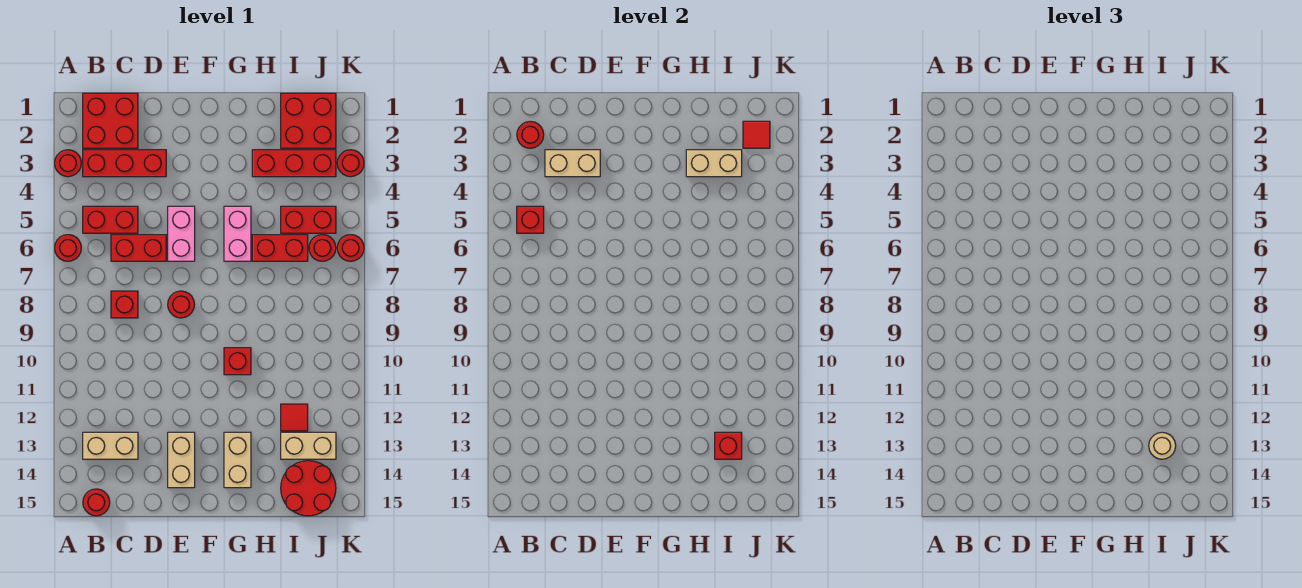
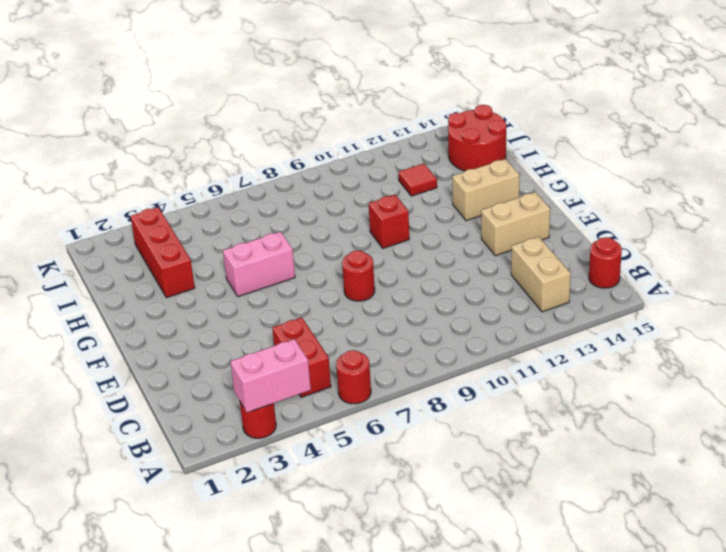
pink 1x2 brick [230,339,311,413] -> pink 1x2 brick moved to [168,206,195,261]
none -> red 2x2 brick [83,93,138,148]
none -> red 1x3 brick [83,150,166,177]
none -> red 1x2 brick [111,235,166,261]
none -> red 1x1 brick [111,291,138,318]

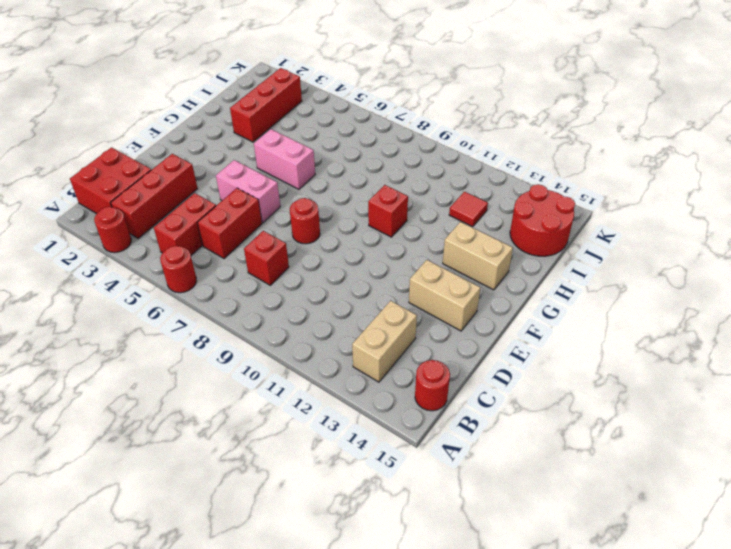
none -> red 1x2 brick [252,235,308,261]
none -> red 2x2 brick [281,93,336,148]
none -> red 1x2 brick [281,206,336,233]
none -> tan 1x2 brick [281,432,336,459]

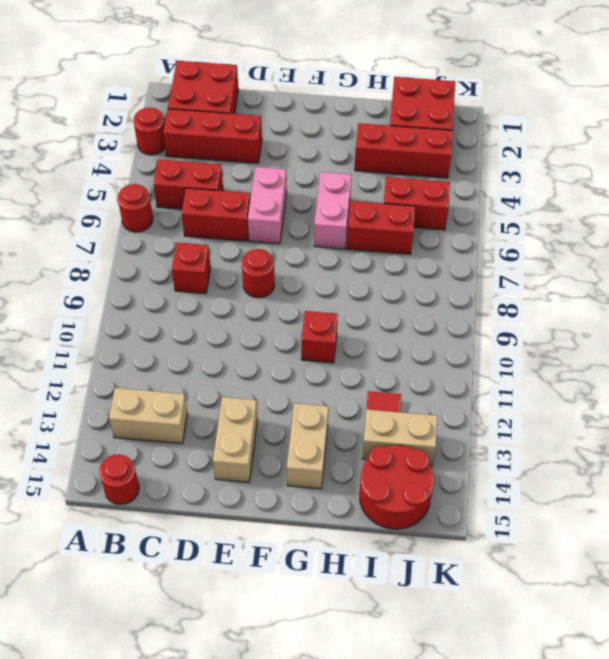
none -> red 1x1 round brick [309,235,336,261]
none -> red 1x1 round brick [337,150,364,177]
none -> red 1x1 round brick [337,235,364,261]
none -> red 1x1 round brick [517,121,544,148]

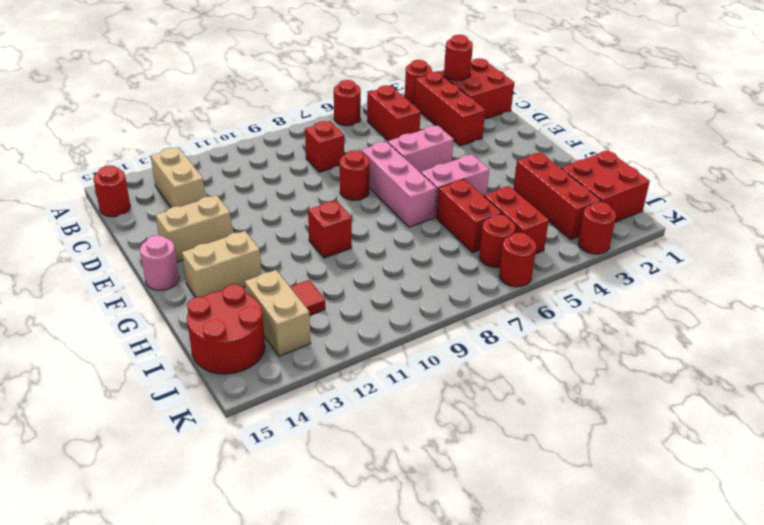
pink 1x3 brick [361,142,436,227] -> none
pink 1x1 round brick [140,235,179,290] -> none
none -> red 1x2 brick [111,235,166,261]
none -> red 1x1 brick [517,206,544,233]
none -> tan 1x2 brick [545,150,600,177]
none -> tan 1x2 brick [686,150,742,177]

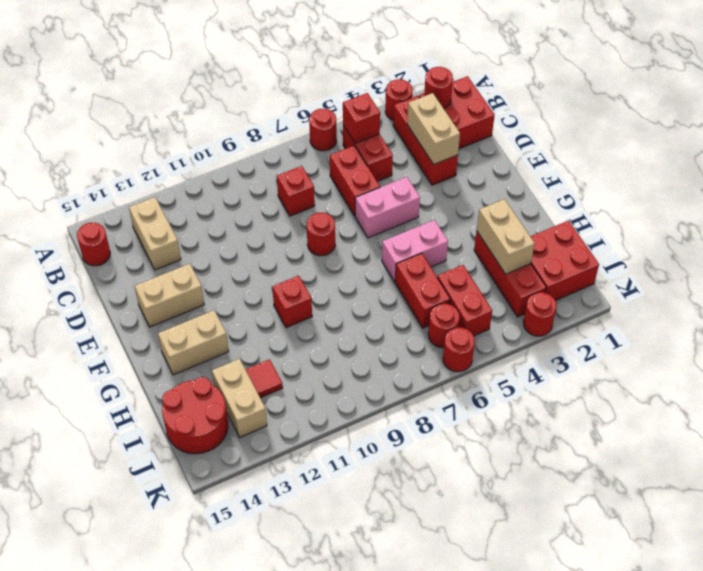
none -> red 1x1 brick [715,432,742,459]
none -> red 1x1 tile [743,121,770,148]
none -> tan 1x1 round brick [1149,432,1176,459]

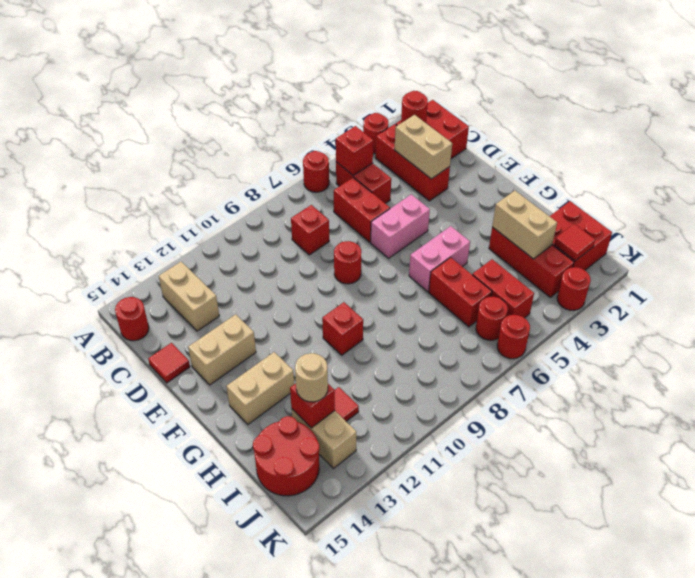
red 1x1 tile [148,343,190,383] -> none

